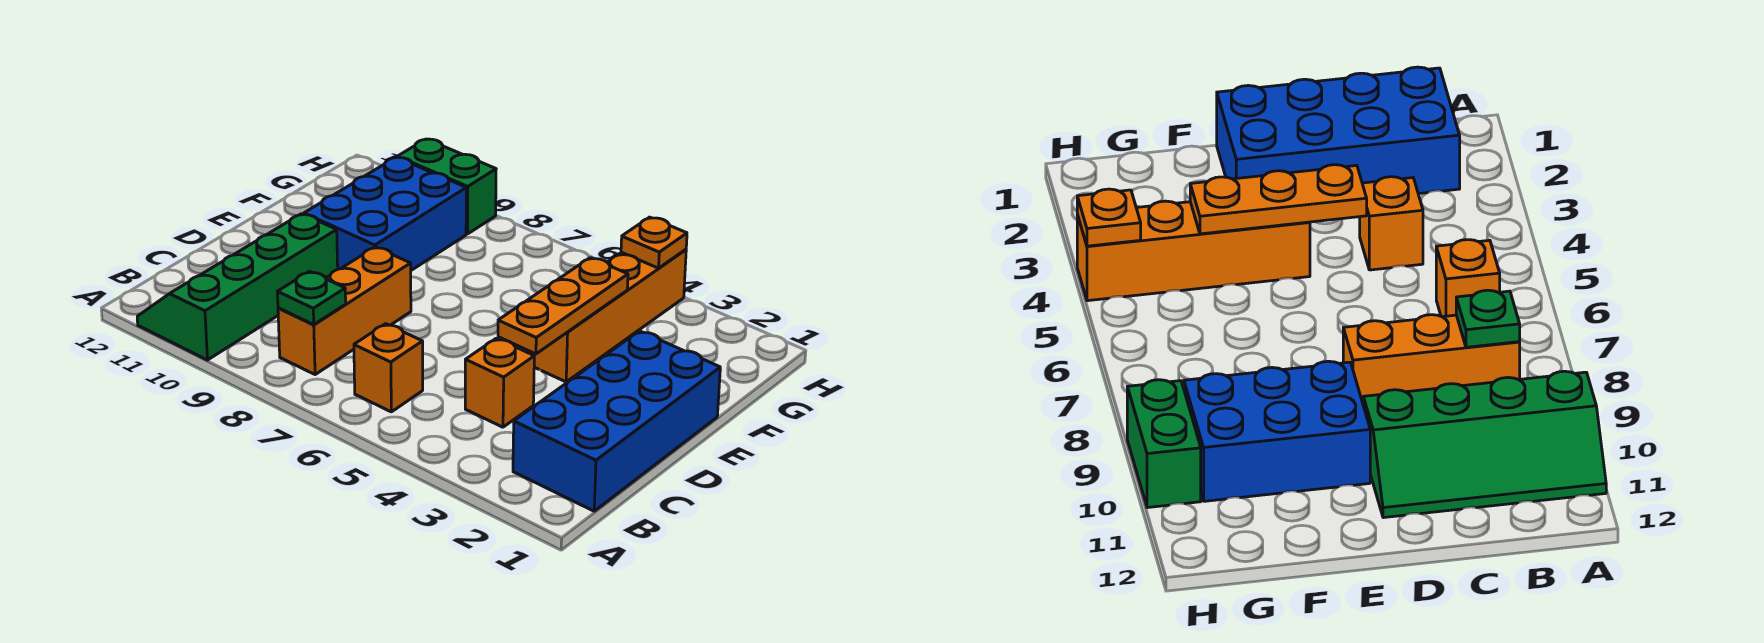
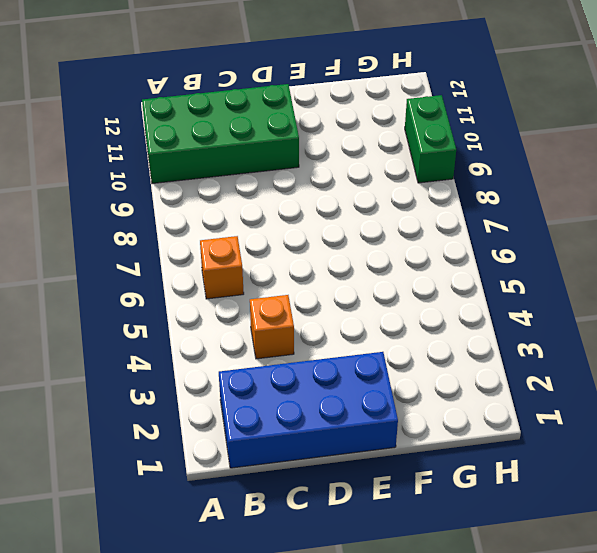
green 2x4 brick [142,84,299,184] -> green 2x4 slope [137,214,338,360]
none -> orange 1x3 brick [278,247,411,375]
none -> orange 1x4 brick [529,250,686,382]

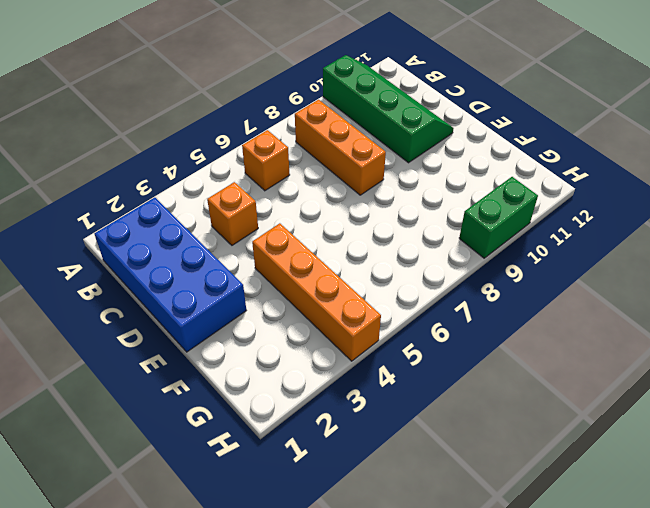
none -> blue 2x3 brick [304,157,466,270]
none -> green 1x1 plate [277,271,346,324]

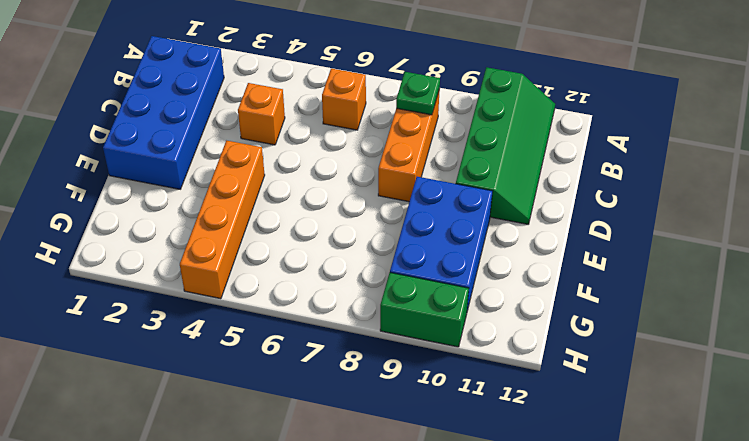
none -> orange 1x3 plate [498,258,628,354]
none -> orange 1x1 plate [621,217,687,268]

